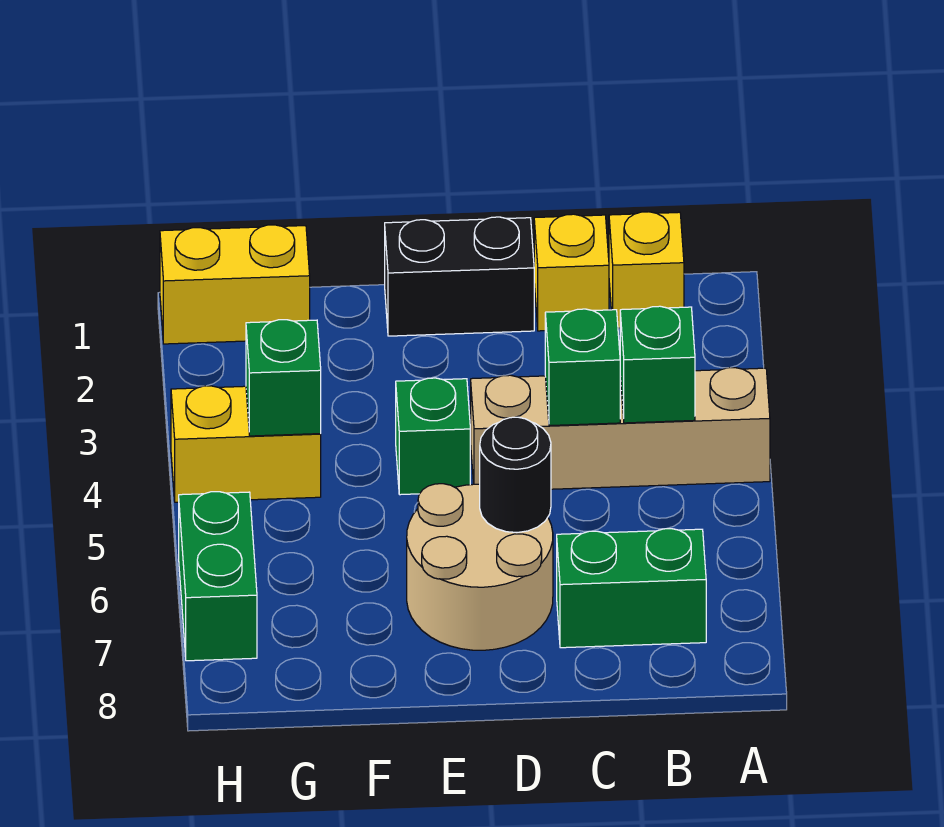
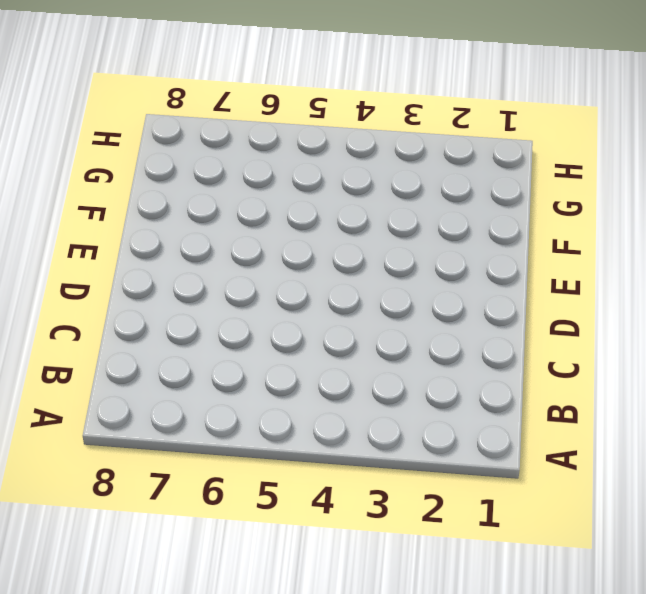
none -> tan 1x4 brick [471,368,770,489]
none -> yellow 1x1 brick [609,212,684,328]
none -> green 1x2 brick [557,529,706,648]

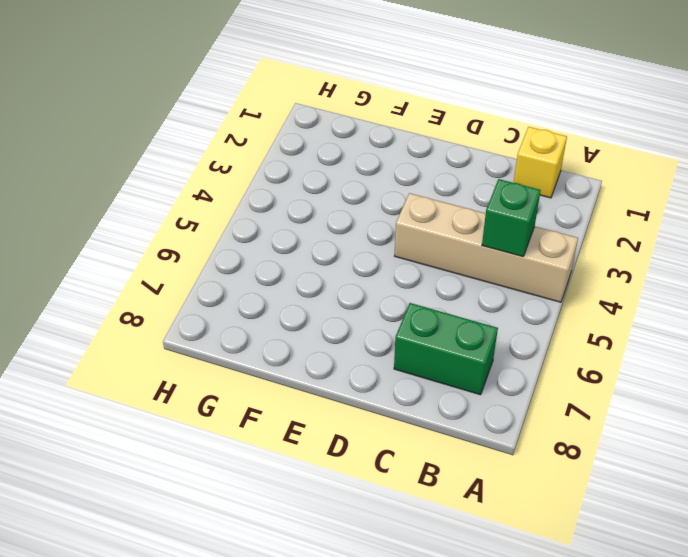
none -> yellow 1x1 brick [534,214,609,331]
none -> black 1x2 brick [385,217,534,336]
none -> tan 2x2 round brick [407,484,553,650]

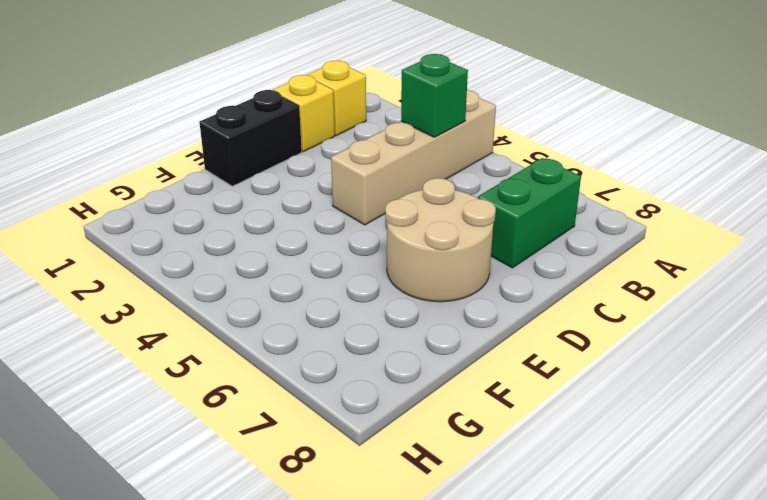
none -> green 1x1 brick [396,378,470,495]
none -> yellow 1x2 brick [160,225,310,344]
none -> yellow 1x2 brick [171,386,321,502]

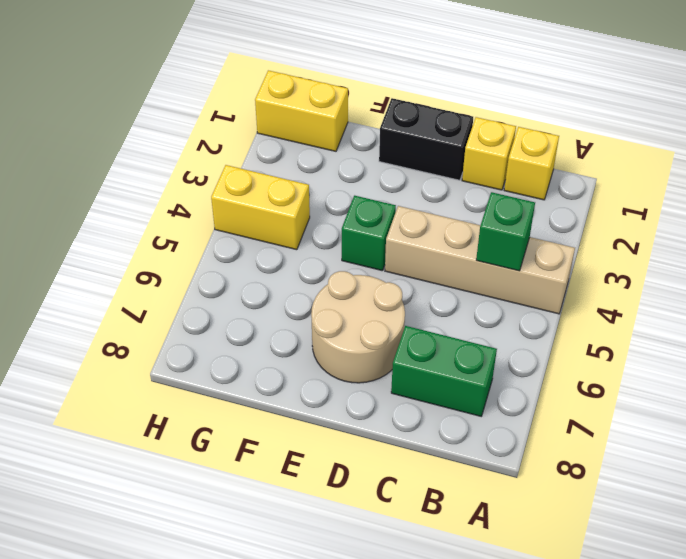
none -> green 1x2 brick [179,492,257,661]
none -> green 1x1 brick [545,309,620,426]
none -> black 1x1 round brick [480,417,551,532]

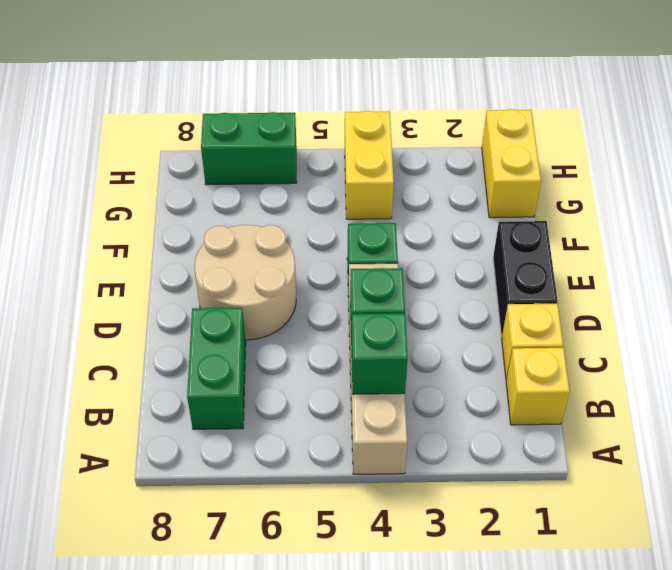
none -> black 1x1 round brick [480,417,551,532]
none -> green 1x1 brick [246,320,321,436]

